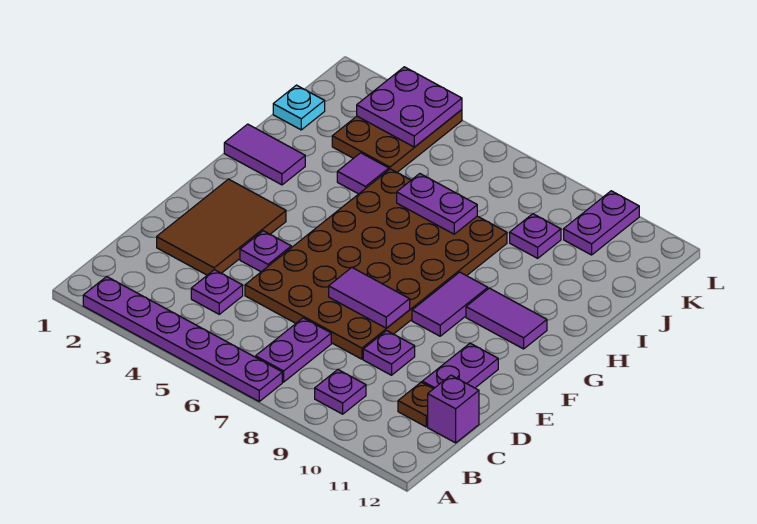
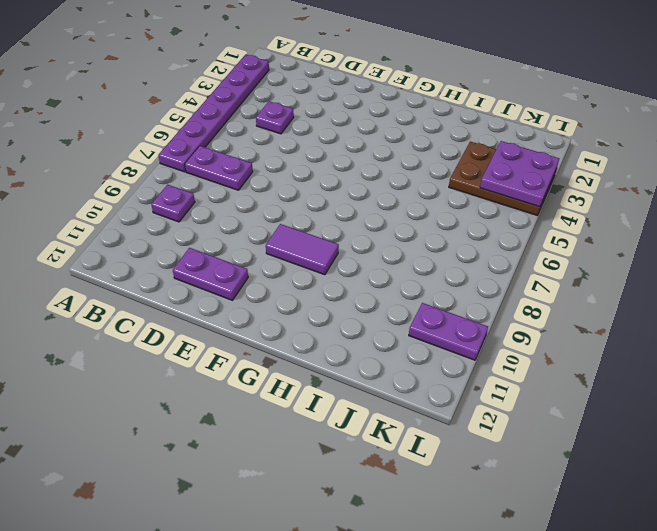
none -> brown 1x1 plate [398,382,433,427]
none -> purple 1x1 brick [428,375,479,443]
none -> brown 2x3 tile [157,179,286,275]

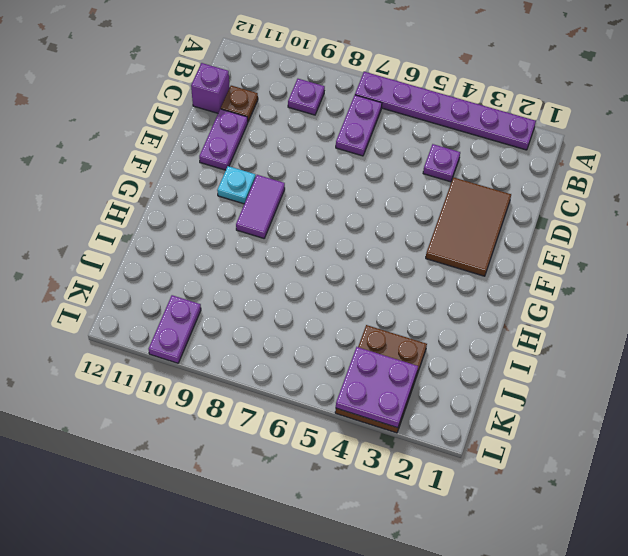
cyan 1x1 plate [217,166,256,204] -> cyan 1x1 plate moved to [273,85,325,130]
none -> brown 4x6 plate [245,169,507,359]
none -> purple 1x1 plate [363,331,415,375]
none -> purple 1x1 plate [240,231,291,272]

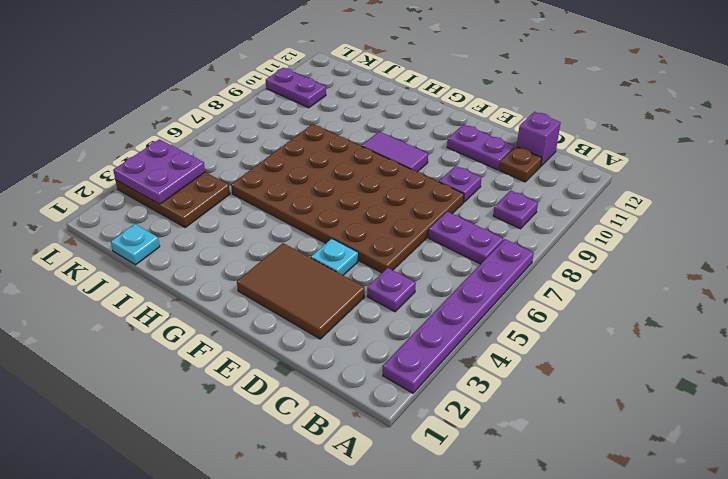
cyan 1x1 plate [311,239,358,275] -> purple 1x1 plate [240,231,291,272]
none -> purple 1x2 tile [466,288,547,349]
none -> purple 1x2 tile [224,124,305,185]
none -> purple 1x1 tile [337,153,389,194]

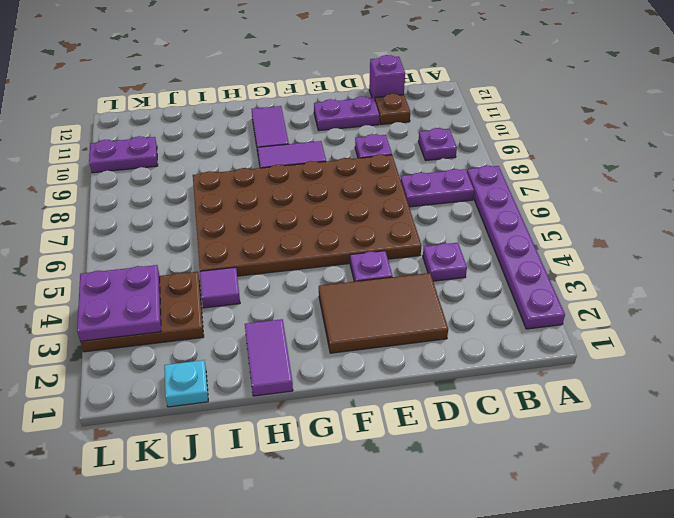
none -> purple 1x1 plate [510,214,561,258]
none -> purple 1x2 tile [329,268,410,328]
none -> purple 1x2 plate [397,174,477,234]

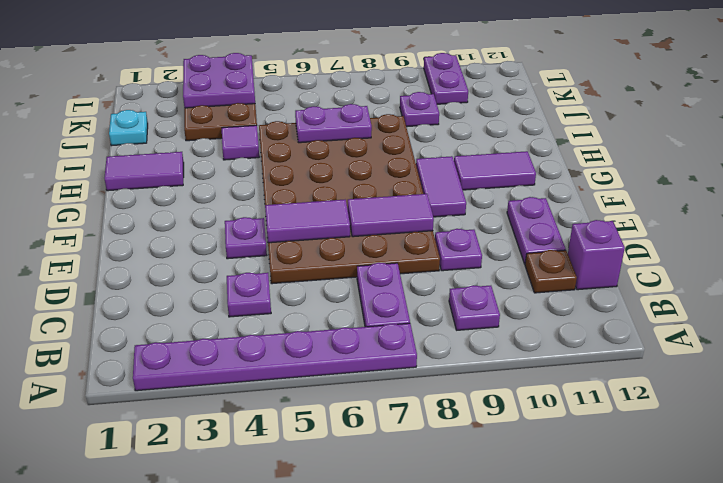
purple 1x2 tile [265,199,350,243] -> none
none -> brown 2x3 tile [157,179,286,275]

